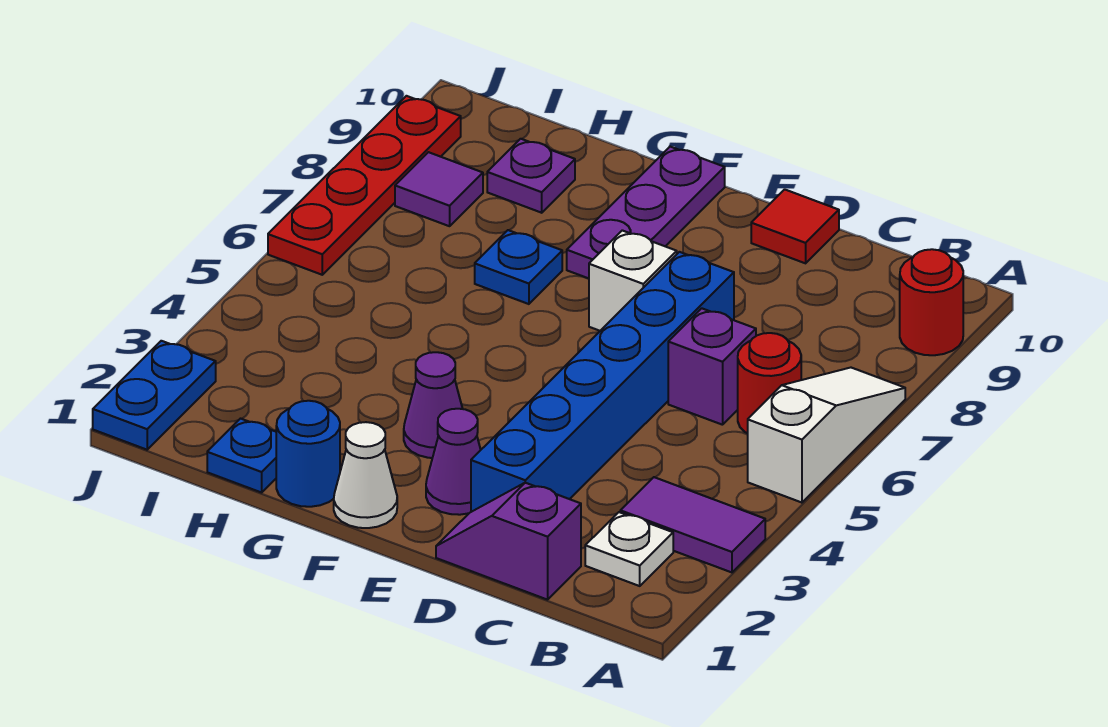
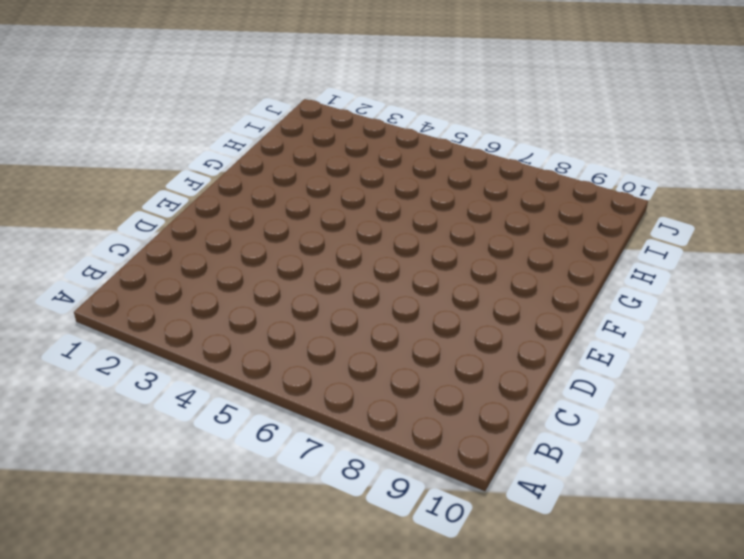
none -> purple 1x2 tile [620,477,765,572]
none -> white 1x3 slope [748,368,905,503]
none -> red 1x1 round brick [900,249,963,355]

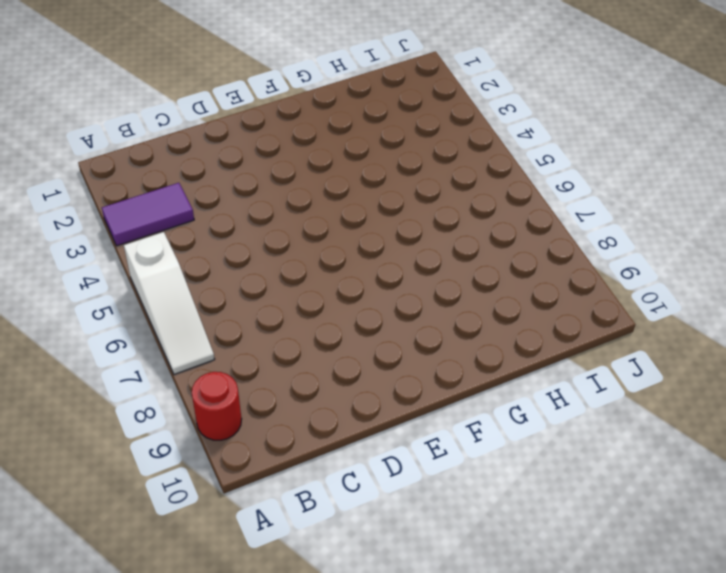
none -> white 1x1 plate [585,512,673,586]
none -> red 1x1 round brick [738,333,801,433]
none -> purple 1x2 slope [436,483,581,600]

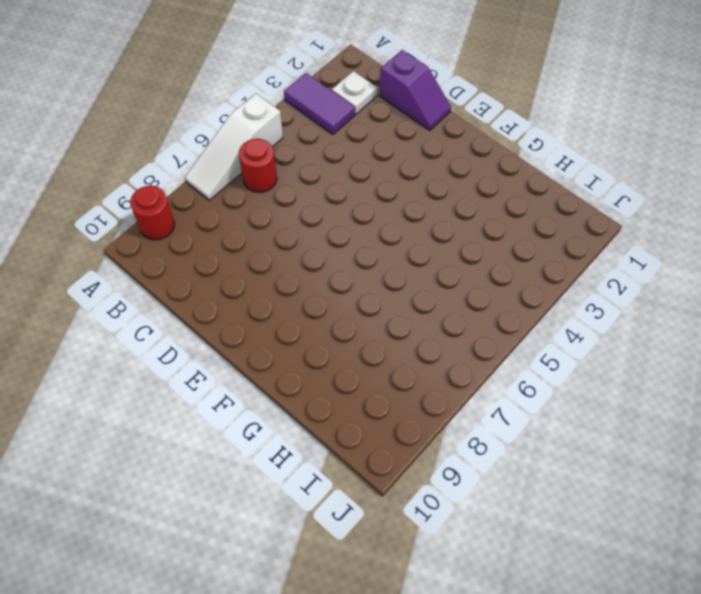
none -> purple 1x1 brick [668,308,756,425]
none -> blue 1x6 brick [471,252,734,512]
none -> red 1x1 tile [751,189,839,263]

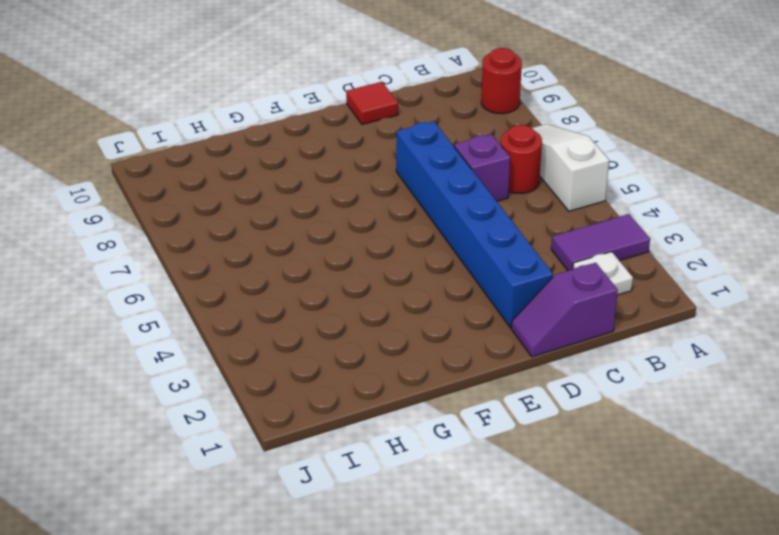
none -> purple 1x1 cone [426,409,481,515]
none -> white 1x1 brick [589,230,677,331]
none -> white 1x1 cone [334,422,397,528]

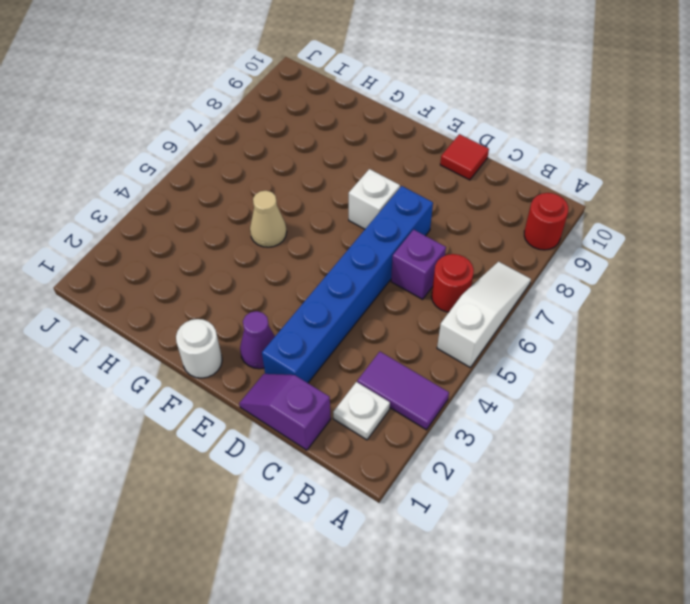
white 1x1 round brick [176,319,222,378] -> white 1x1 cone [334,422,397,528]
tan 1x1 cone [250,191,287,247] -> none
none -> purple 1x1 cone [404,352,463,458]
none -> purple 1x3 plate [567,147,725,279]
none -> blue 1x1 round brick [276,401,340,507]

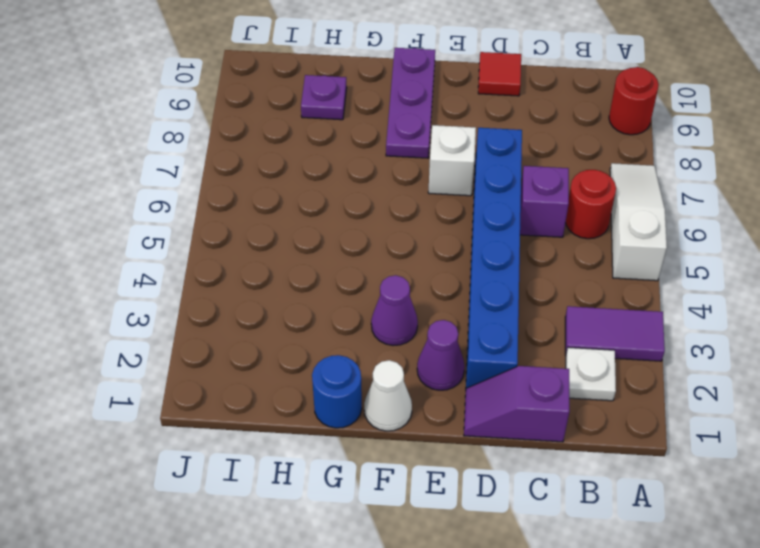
none -> blue 1x1 plate [475,230,562,304]
none -> blue 1x1 plate [207,419,276,493]
none -> purple 1x1 tile [395,152,483,226]

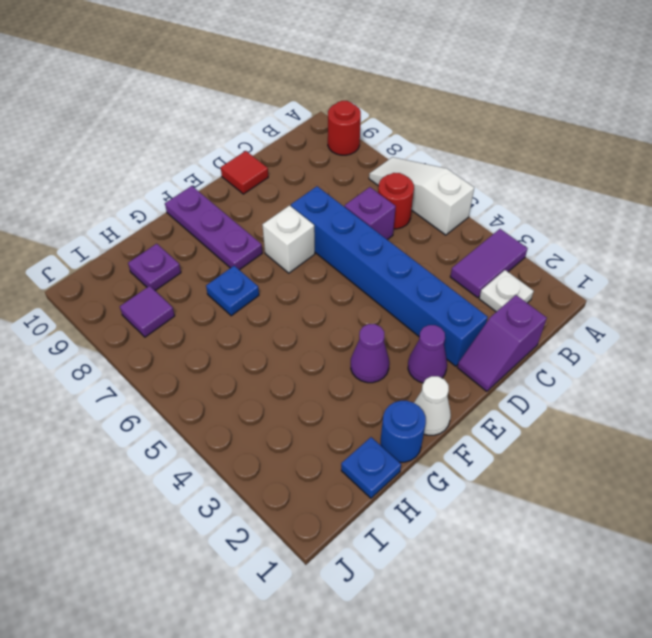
none -> blue 1x2 plate [93,341,216,450]
none -> red 1x4 plate [268,96,461,275]

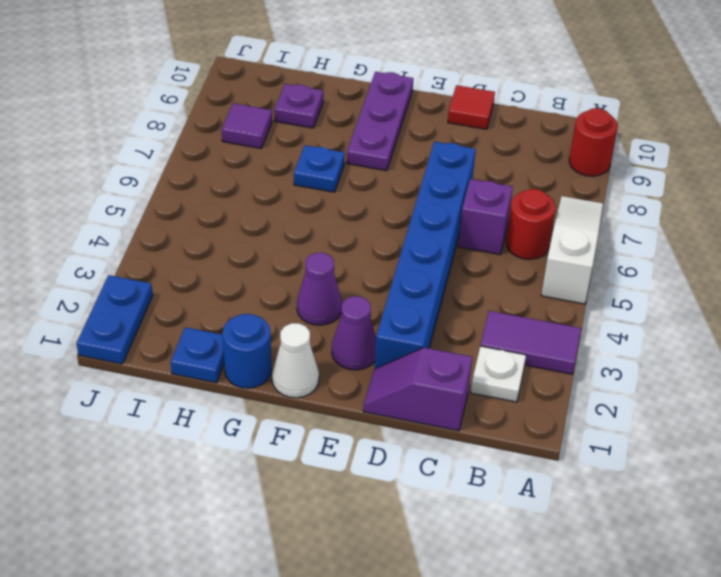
none -> white 1x1 brick [589,230,677,331]
none -> red 1x4 plate [268,96,461,275]

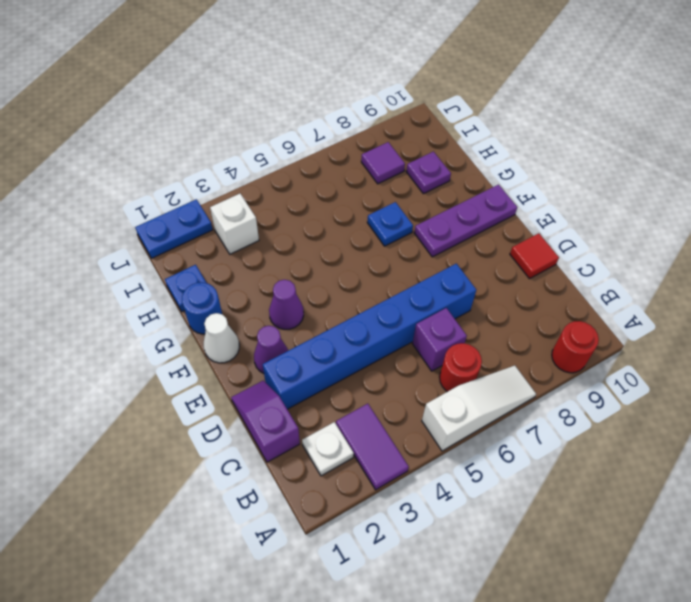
white 1x1 brick [210,194,259,254] -> white 1x1 brick moved to [589,230,677,331]
none -> red 1x4 plate [268,96,461,275]

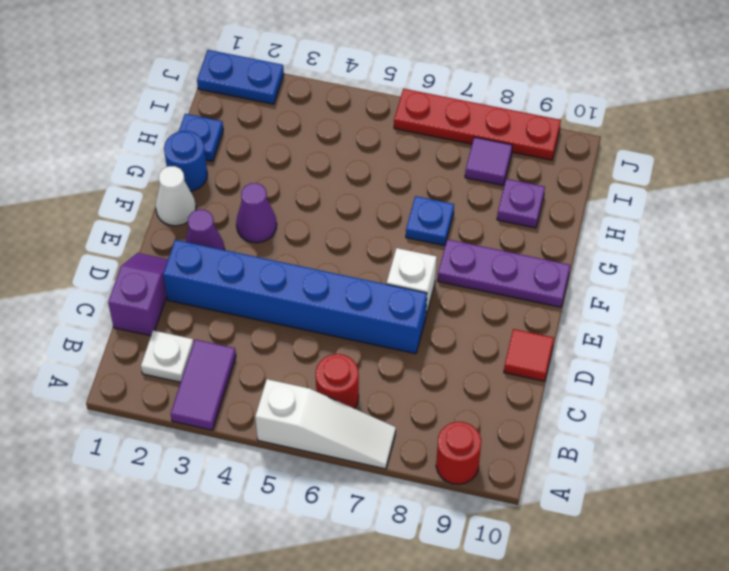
none -> purple 1x1 brick [668,308,756,425]

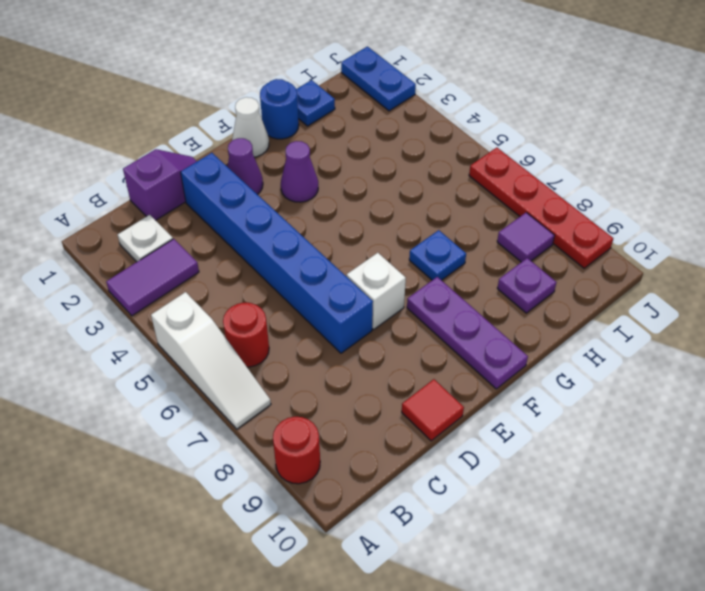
none -> purple 1x1 brick [668,308,756,425]

